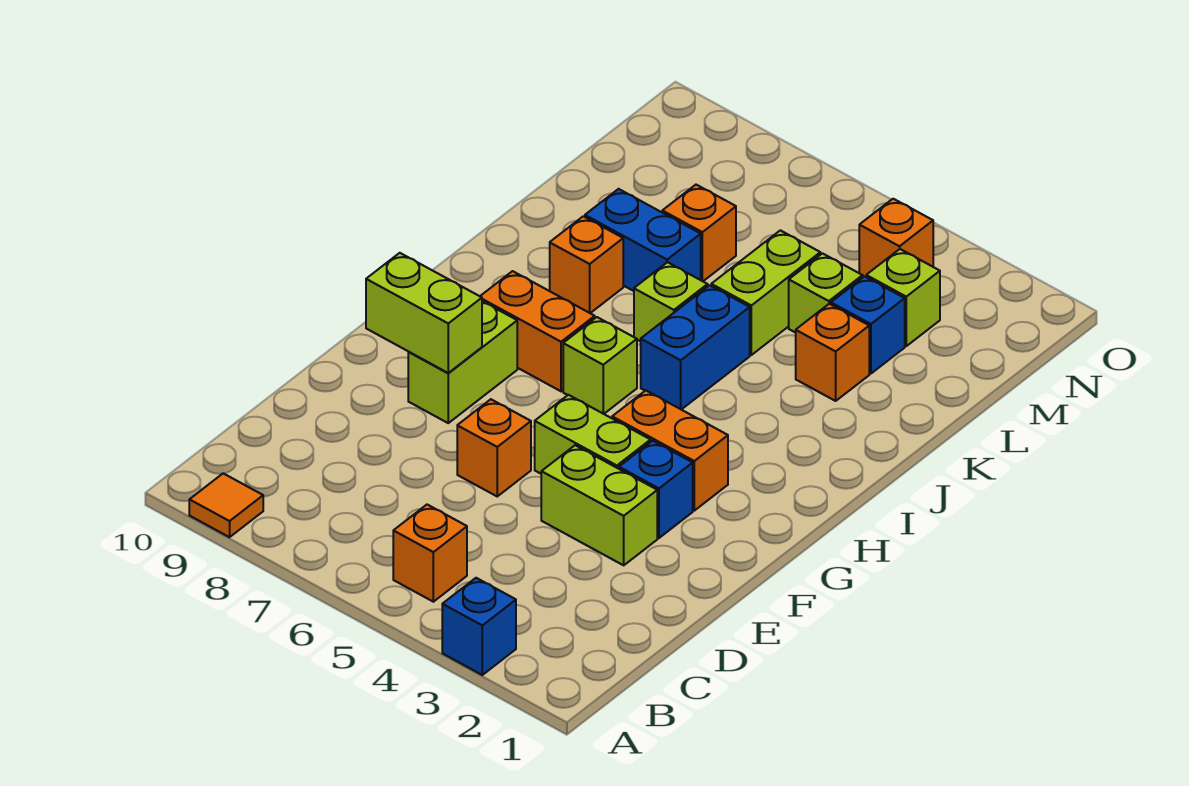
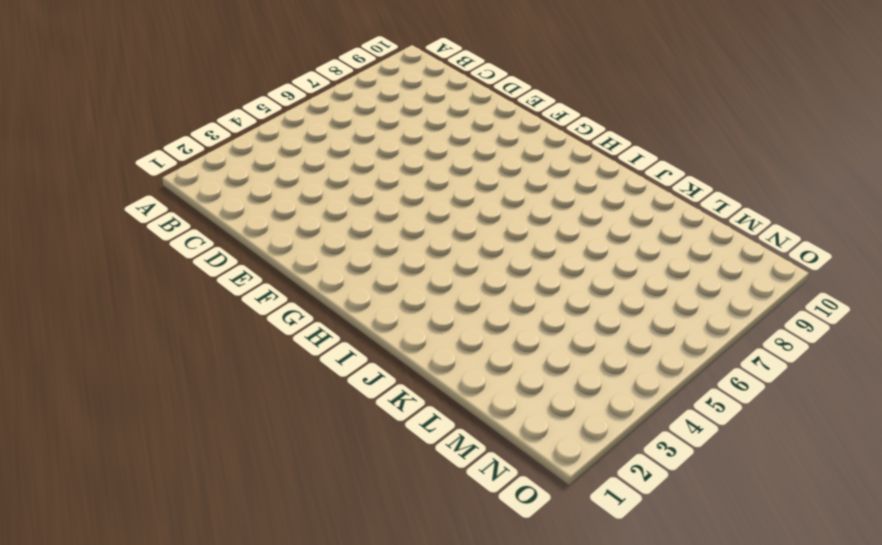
none -> blue 1x1 brick [442,578,516,675]
none -> orange 1x1 tile [189,473,263,537]
none -> orange 1x1 brick [393,505,467,602]

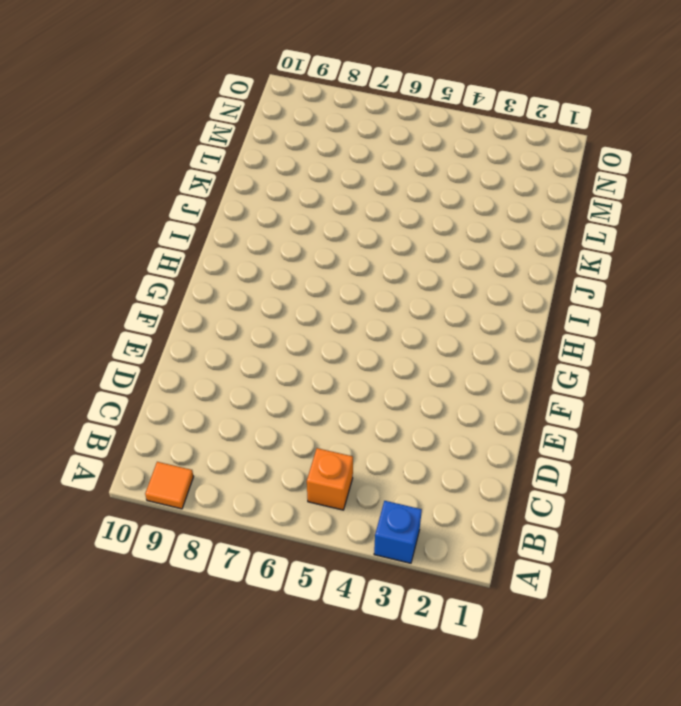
none -> lime 1x2 brick [541,445,657,565]
none -> orange 1x1 brick [457,399,531,496]
none -> blue 1x1 brick [619,441,693,538]

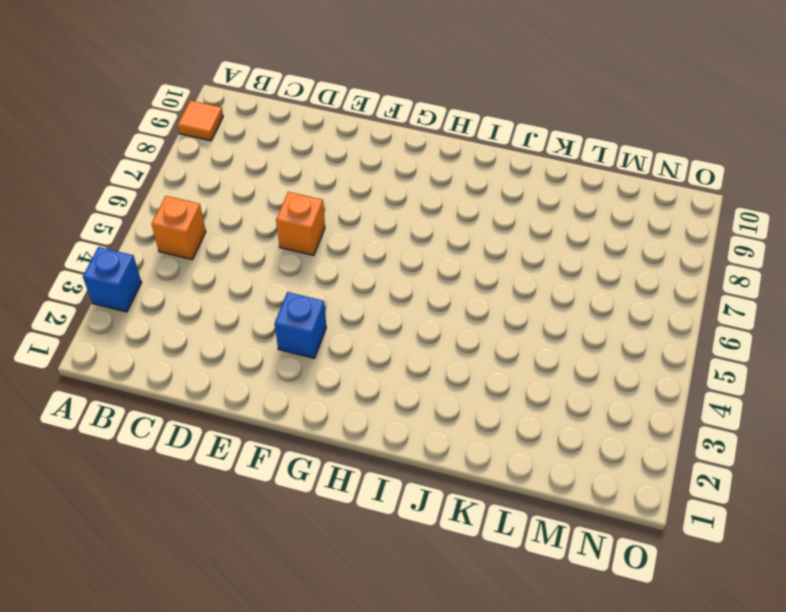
none -> lime 1x2 brick [541,445,657,565]
none -> lime 1x2 brick [535,395,651,474]
none -> lime 1x2 brick [408,301,517,423]

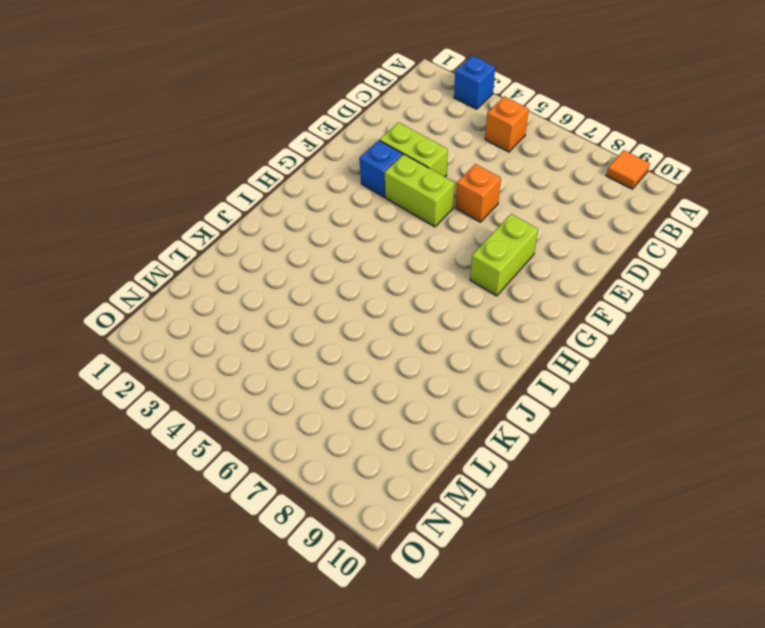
none -> orange 1x2 brick [612,390,728,511]
none -> lime 1x1 brick [563,317,637,414]
none -> orange 1x2 brick [480,271,595,391]

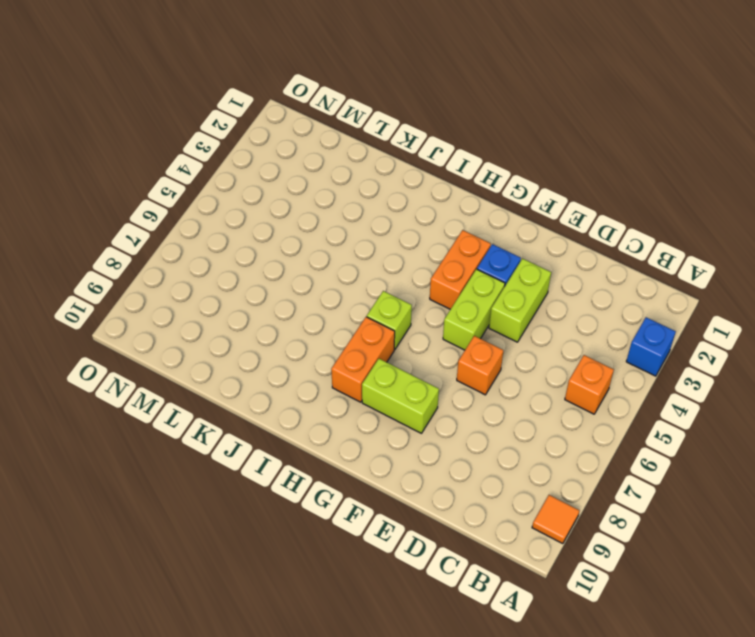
none -> blue 1x2 brick [641,285,750,410]
none -> lime 1x1 brick [634,262,708,341]
none -> orange 1x1 brick [550,216,623,313]

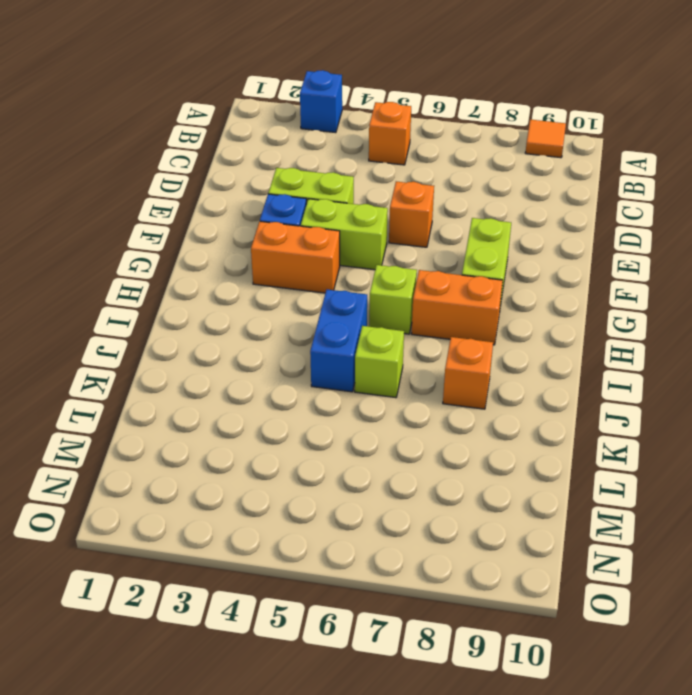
none -> orange 1x1 brick [796,304,869,401]
none -> lime 1x2 brick [711,230,820,355]
none -> blue 1x2 brick [585,189,701,291]

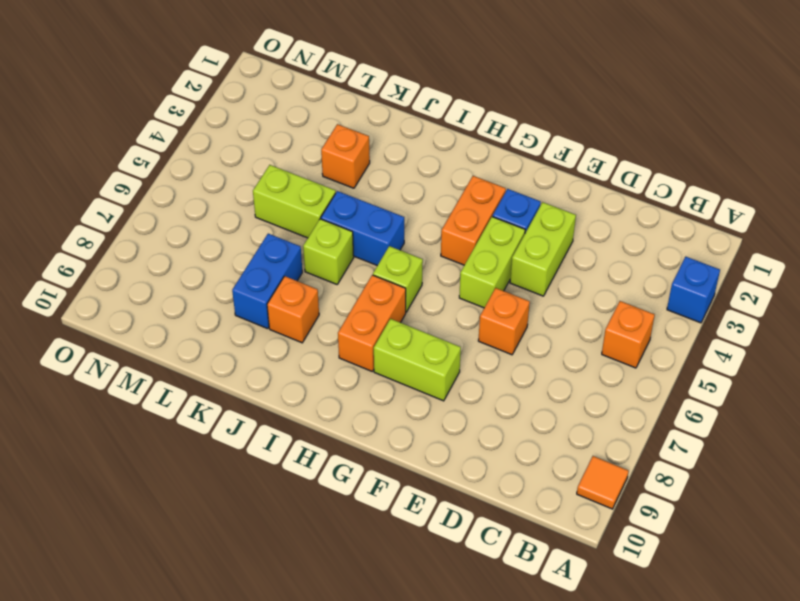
none -> blue 1x1 brick [831,276,905,374]
none -> lime 1x1 brick [789,253,863,333]
none -> orange 1x1 brick [662,185,736,281]

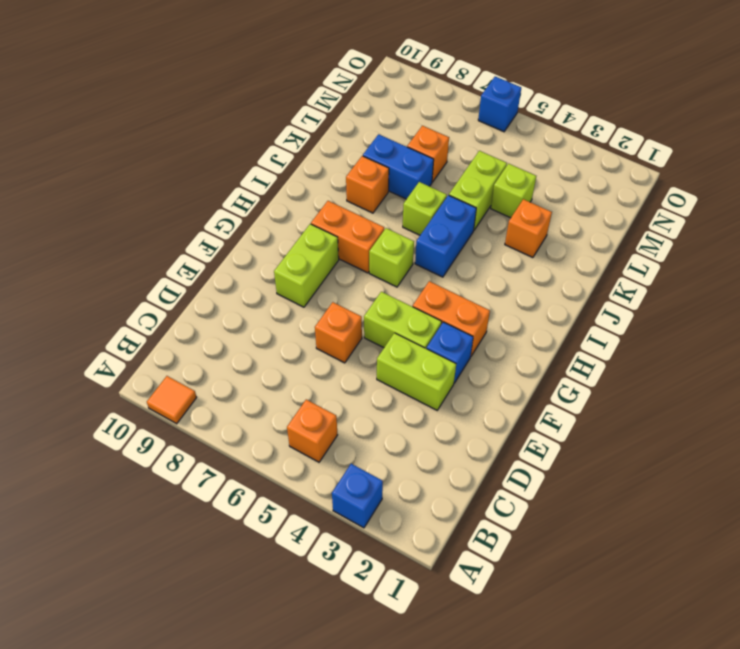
blue 1x1 brick [478,77,521,132] -> blue 1x1 brick moved to [831,276,905,374]
none -> lime 1x1 brick [866,249,940,346]
none -> orange 1x1 brick [859,199,933,277]
none -> lime 1x2 brick [366,253,482,373]

